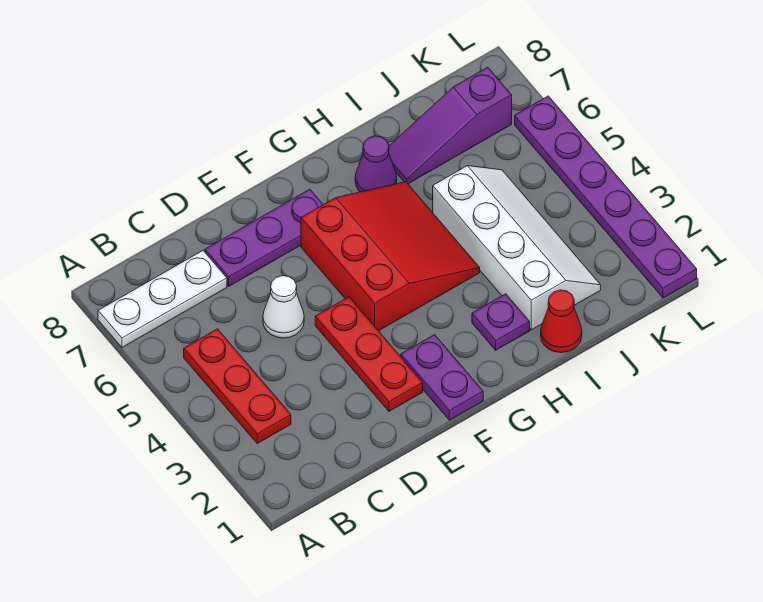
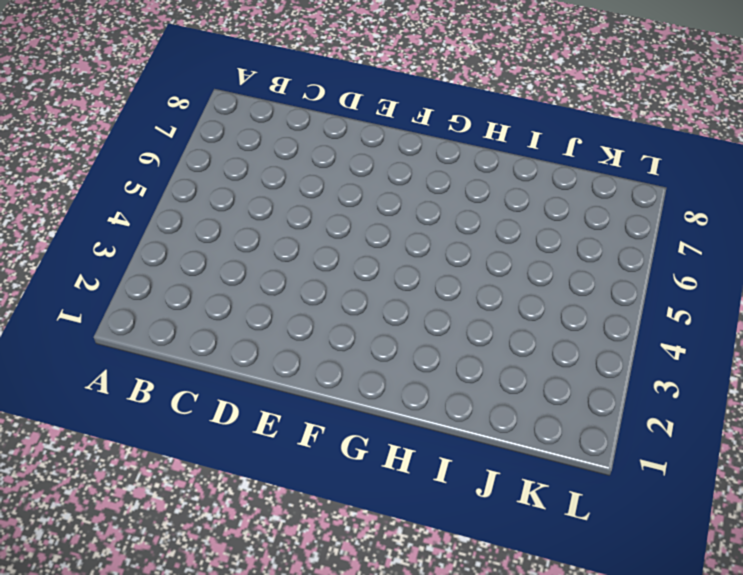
none -> white 1x3 plate [98,251,227,347]
none -> red 1x3 plate [184,329,291,443]
none -> white 1x1 cone [263,276,304,338]

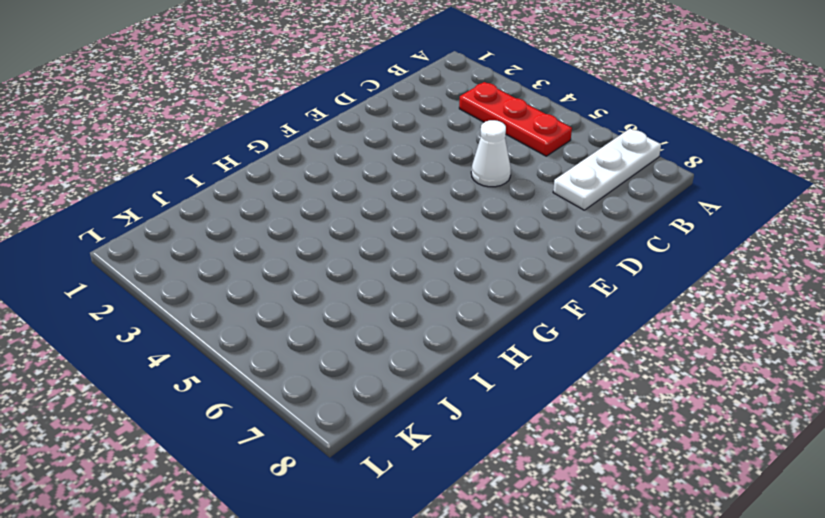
none -> purple 1x3 plate [205,189,323,286]
none -> red 1x3 plate [315,297,423,411]
none -> purple 1x2 plate [401,335,483,420]

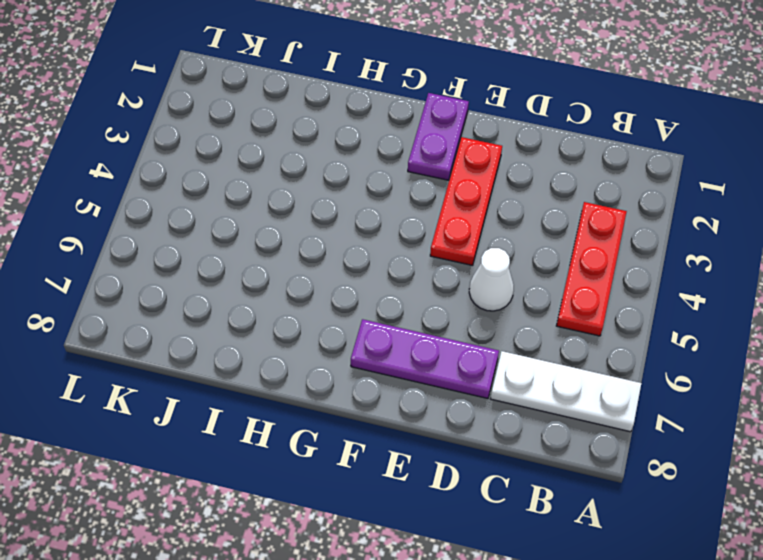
none -> red 3x3 slope [301,182,480,331]
none -> purple 1x1 plate [472,294,530,350]
none -> purple 1x1 cone [355,136,397,192]

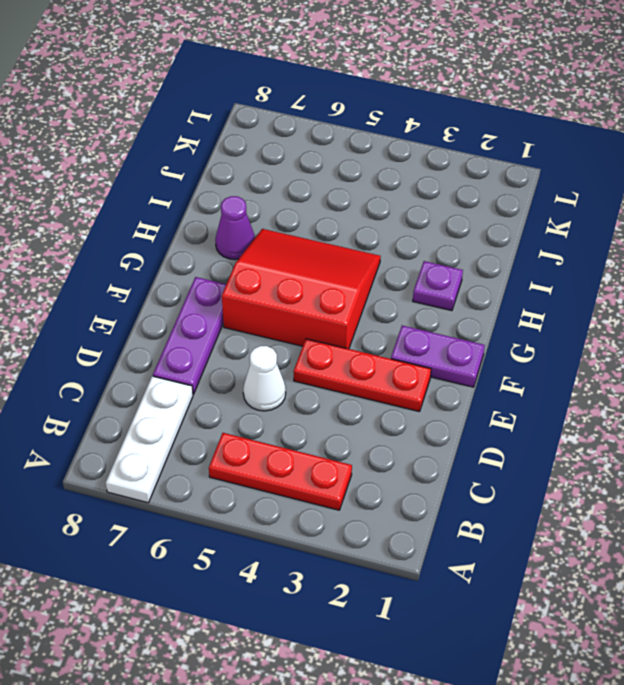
none -> red 1x1 cone [541,290,582,353]
none -> white 2x4 slope [433,166,601,330]
none -> purple 1x3 slope [389,67,512,184]

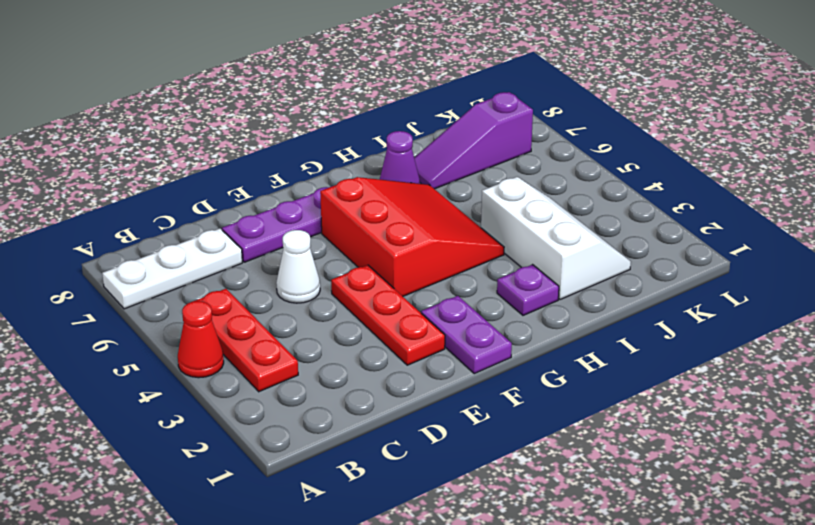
red 1x1 cone [178,301,224,378] -> red 1x1 cone moved to [541,290,582,353]
white 2x3 slope [481,177,631,300] -> white 2x4 slope [433,166,601,330]
none -> purple 1x6 plate [515,96,697,298]

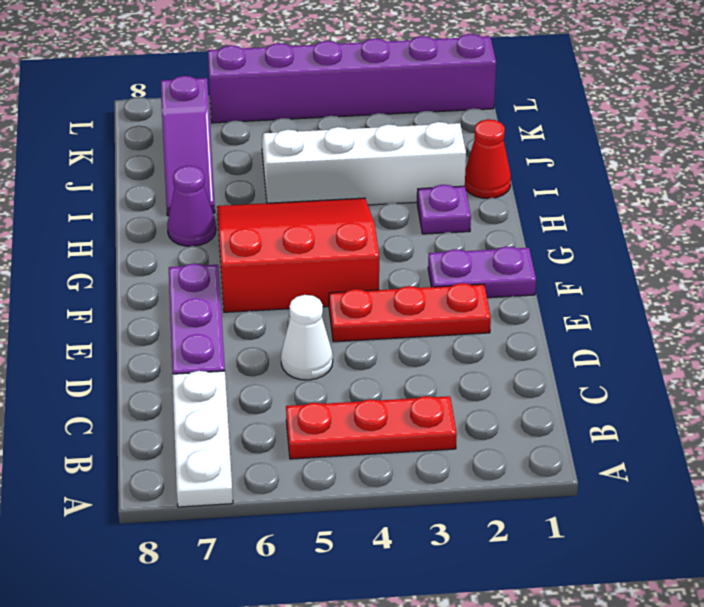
purple 1x6 brick [208,34,496,123] -> purple 1x6 plate [515,96,697,298]

